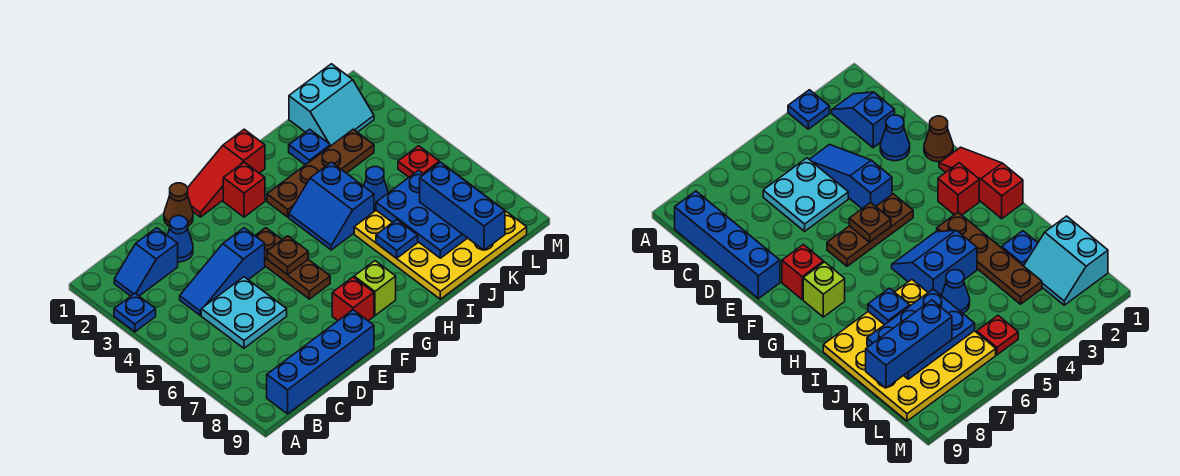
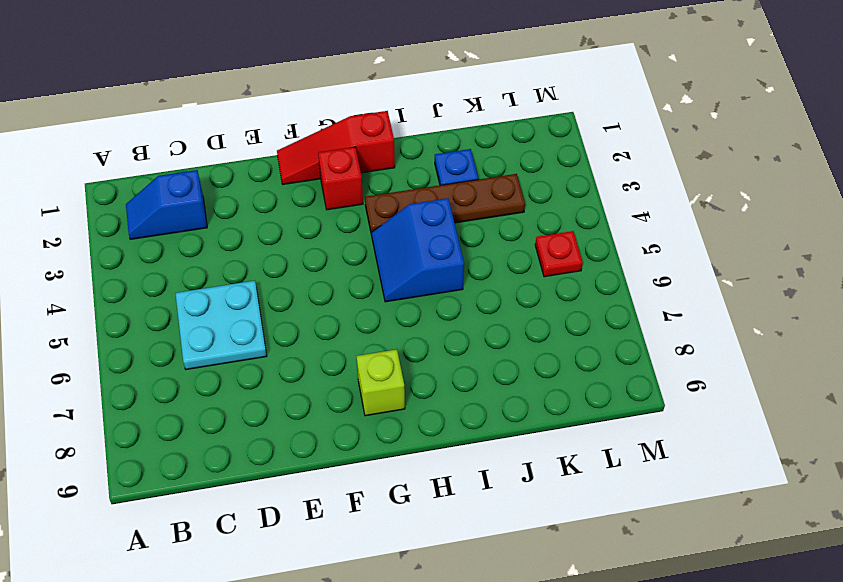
none -> blue 1x1 plate [114,293,156,332]
none -> blue 1x4 brick [267,310,374,414]
none -> blue 1x3 slope [180,228,265,315]

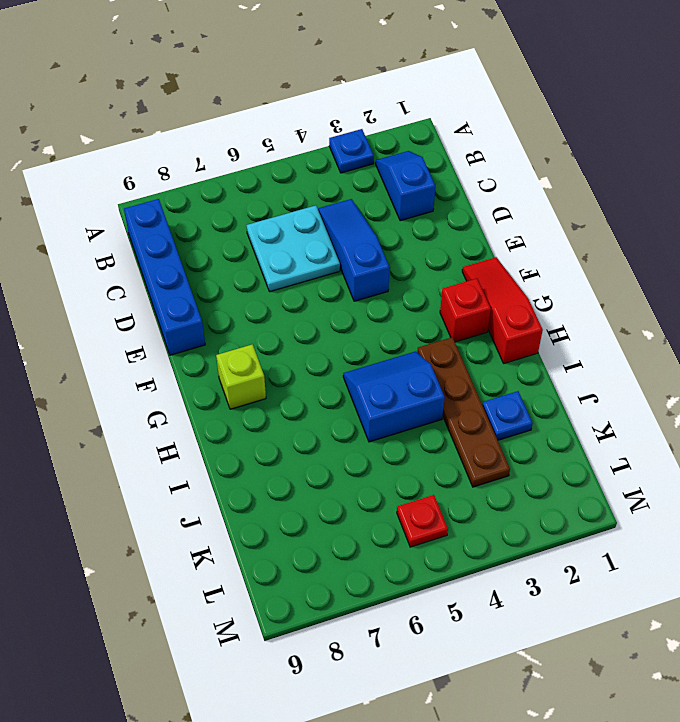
none -> blue 1x1 cone [167,216,193,262]
none -> brown 1x1 cone [164,183,193,227]
none -> brown 1x3 plate [255,228,330,299]

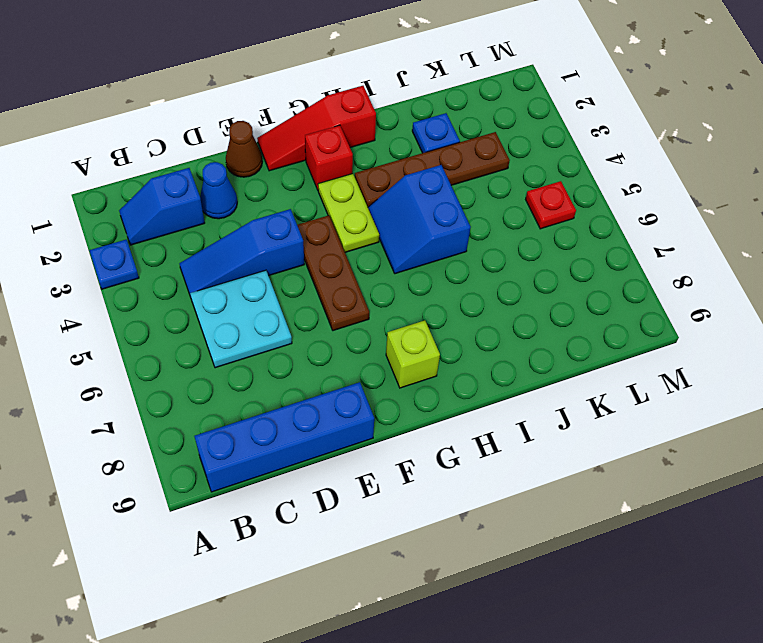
lime 1x2 plate [318,173,379,252] -> none
none -> red 1x1 brick [332,277,374,321]
none -> yellow 4x4 plate [354,203,527,299]
none -> blue 1x1 cone [364,167,388,211]

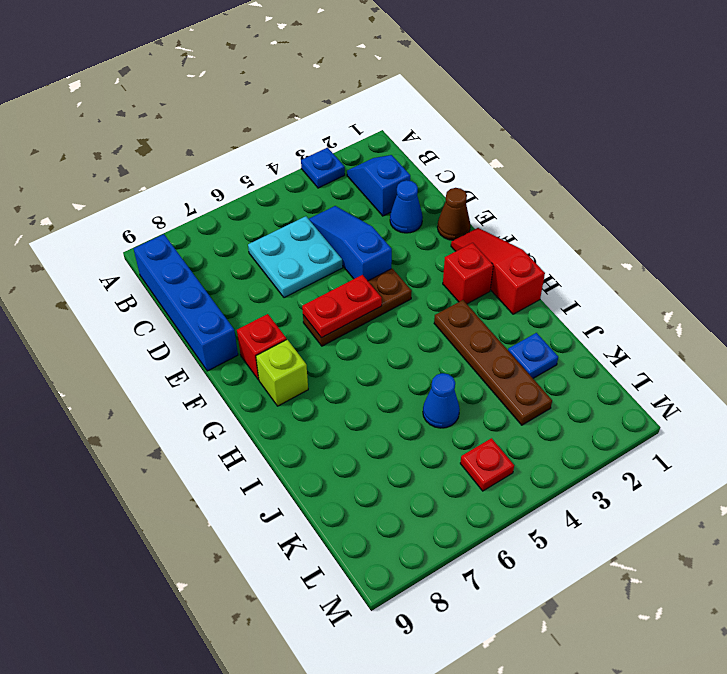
red 1x2 plate [302,275,382,338] -> brown 1x1 plate [267,236,308,275]
none -> blue 2x2 slope [289,162,374,250]
none -> yellow 4x4 plate [354,203,527,299]
none -> cyan 2x2 slope [289,64,374,146]

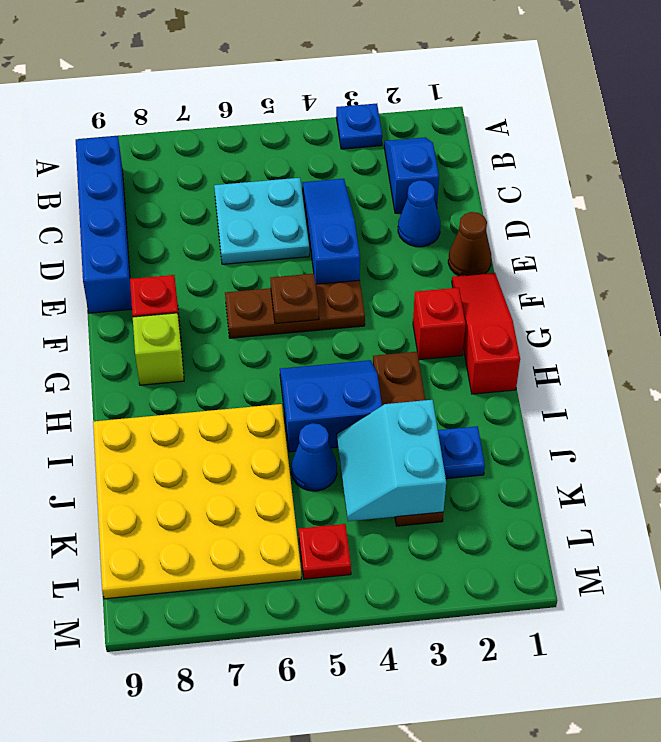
cyan 2x2 slope [337,400,446,521] -> cyan 2x2 slope moved to [289,64,374,146]
none -> blue 1x1 plate [376,220,418,258]
none -> blue 2x3 plate [376,170,467,258]
none -> blue 1x3 brick [420,162,505,250]

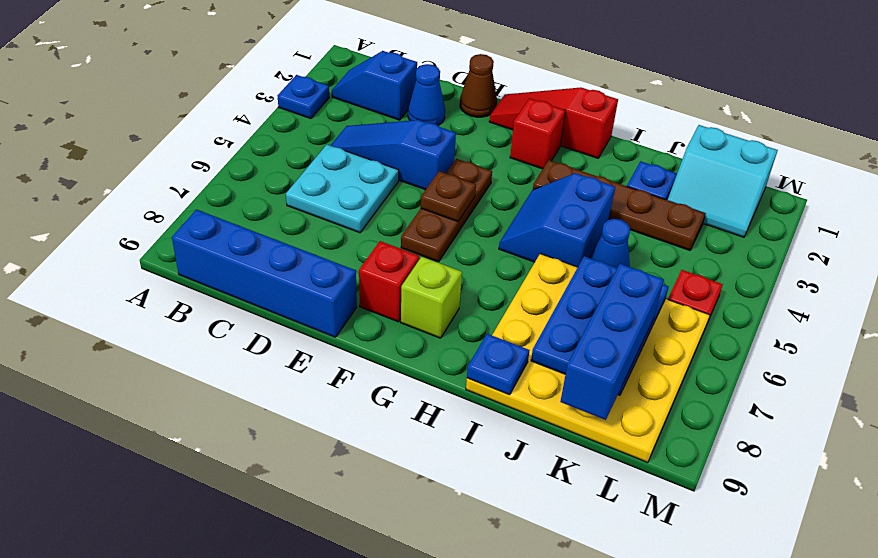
blue 1x1 plate [467,334,530,395] -> blue 1x1 plate moved to [376,220,418,258]

